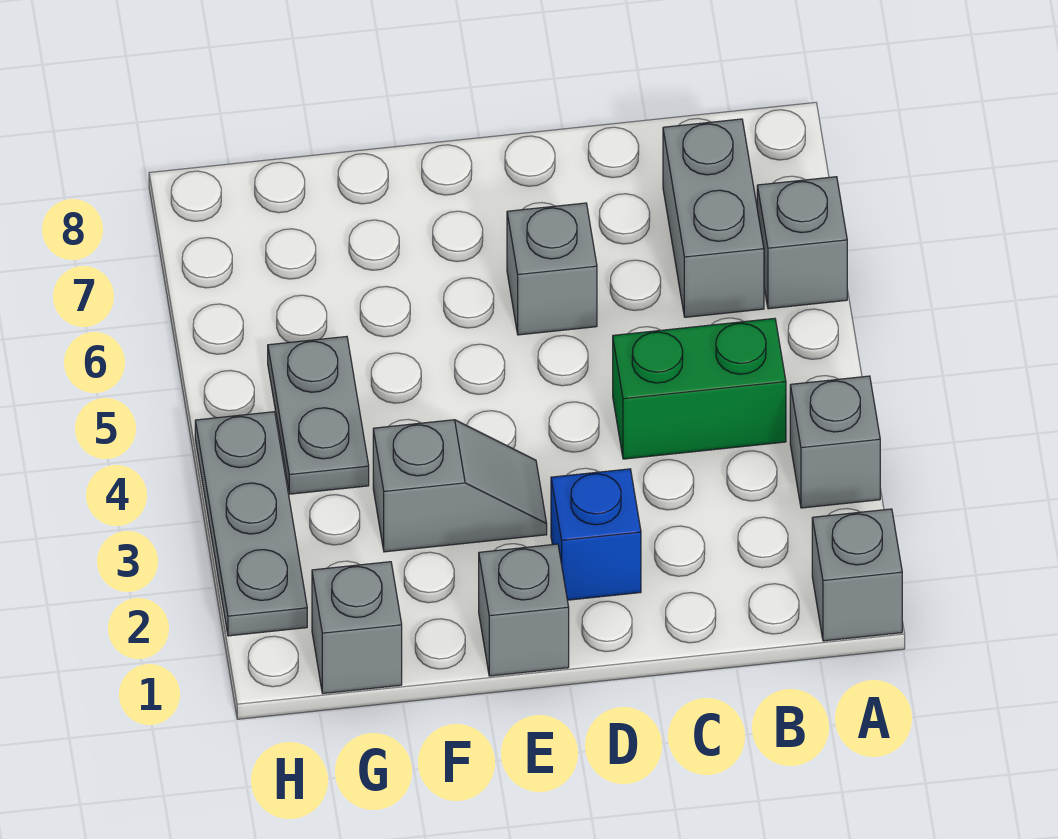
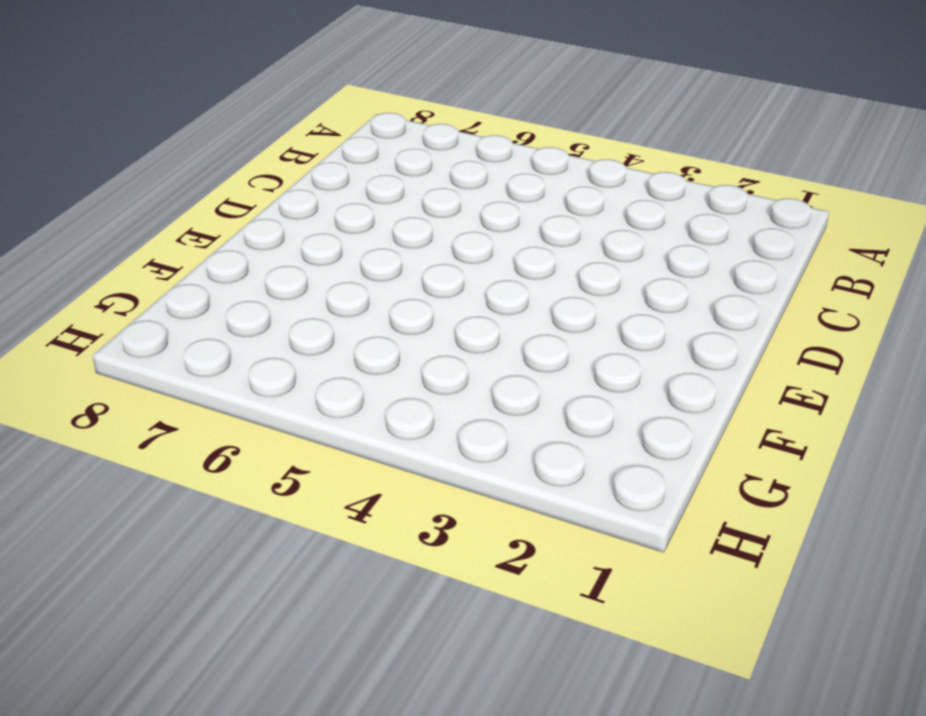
none -> grey 1x1 brick [812,509,902,641]
none -> grey 1x1 brick [790,376,880,508]
none -> grey 1x1 brick [757,177,847,309]

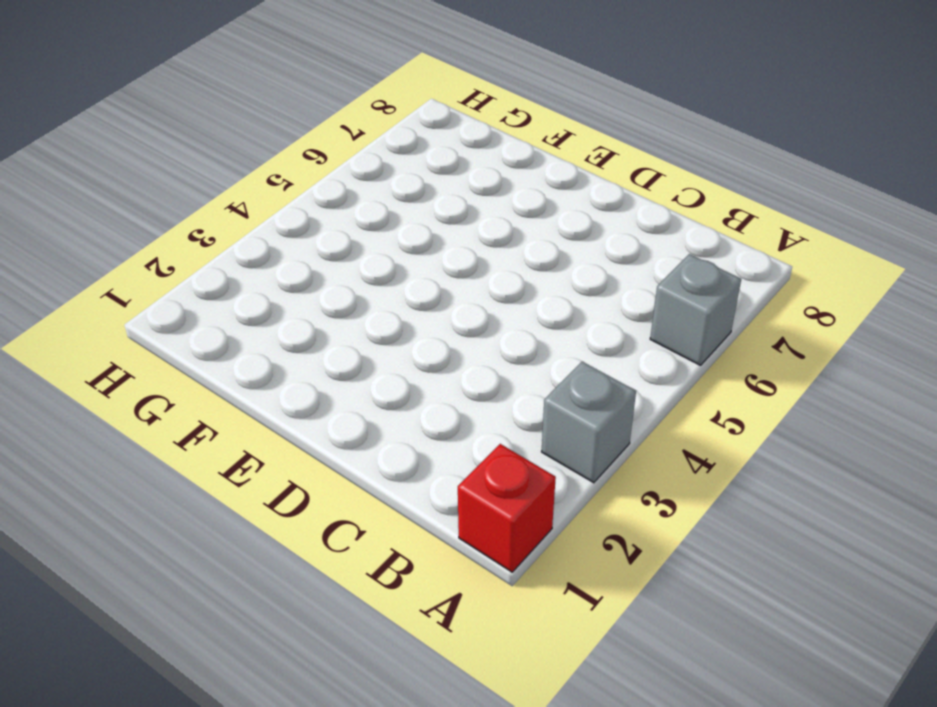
red 1x1 brick [458,444,556,572] -> grey 1x1 brick [812,509,902,641]
none -> green 1x2 brick [613,318,786,459]
none -> grey 1x2 brick [663,119,764,317]
none -> blue 1x1 brick [551,469,641,600]

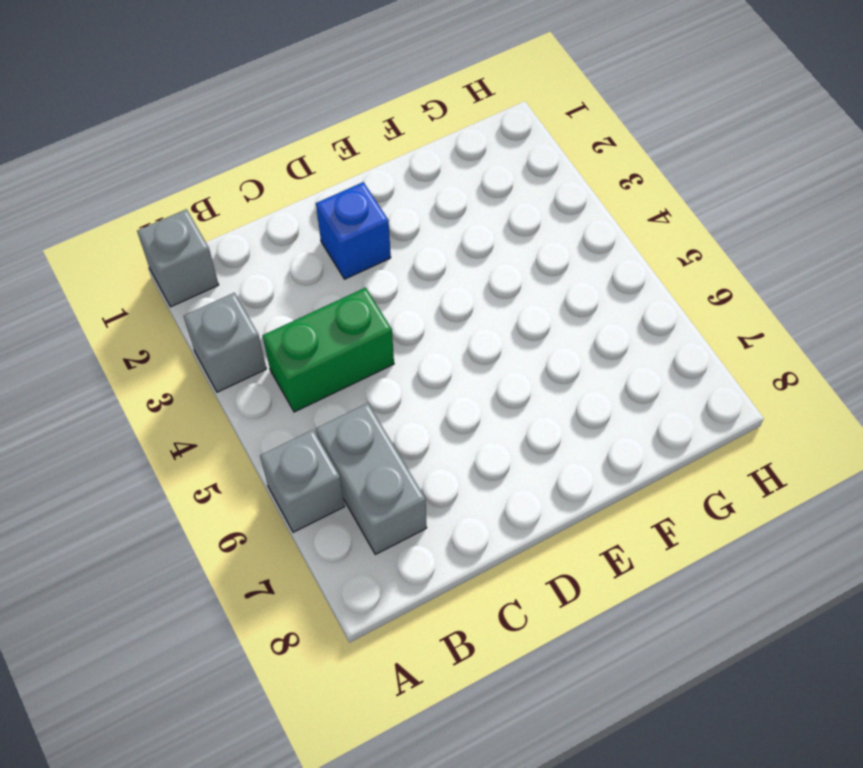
none -> grey 1x1 brick [507,203,597,335]
none -> grey 1x1 brick [479,544,569,676]
none -> grey 1x2 slope [373,420,547,552]

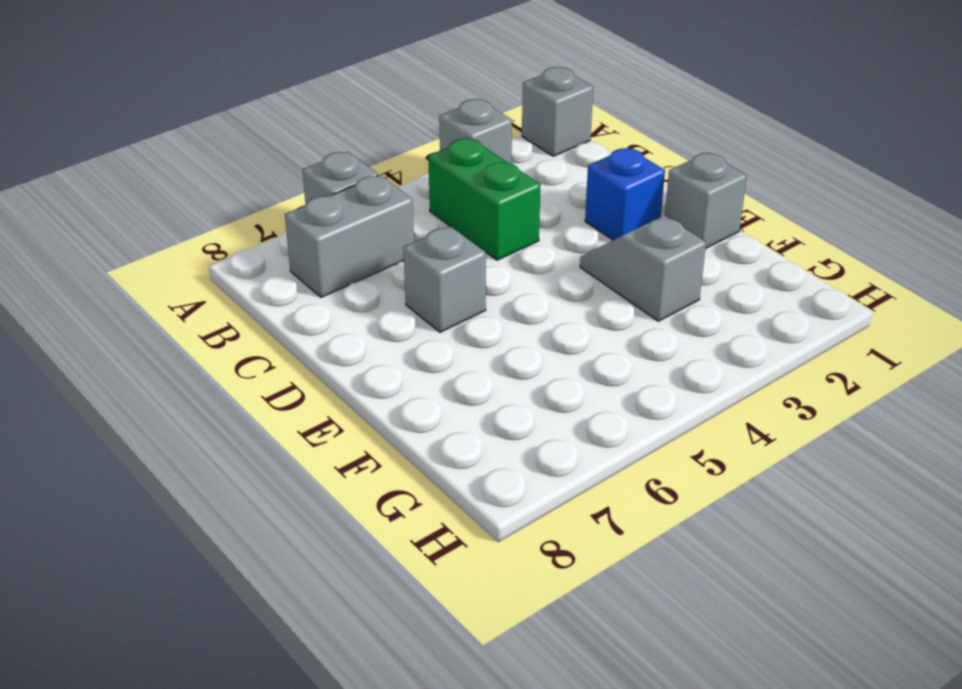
none -> grey 1x1 brick [312,562,402,694]
none -> grey 1x2 plate [268,337,369,494]
none -> grey 1x3 plate [195,412,307,636]

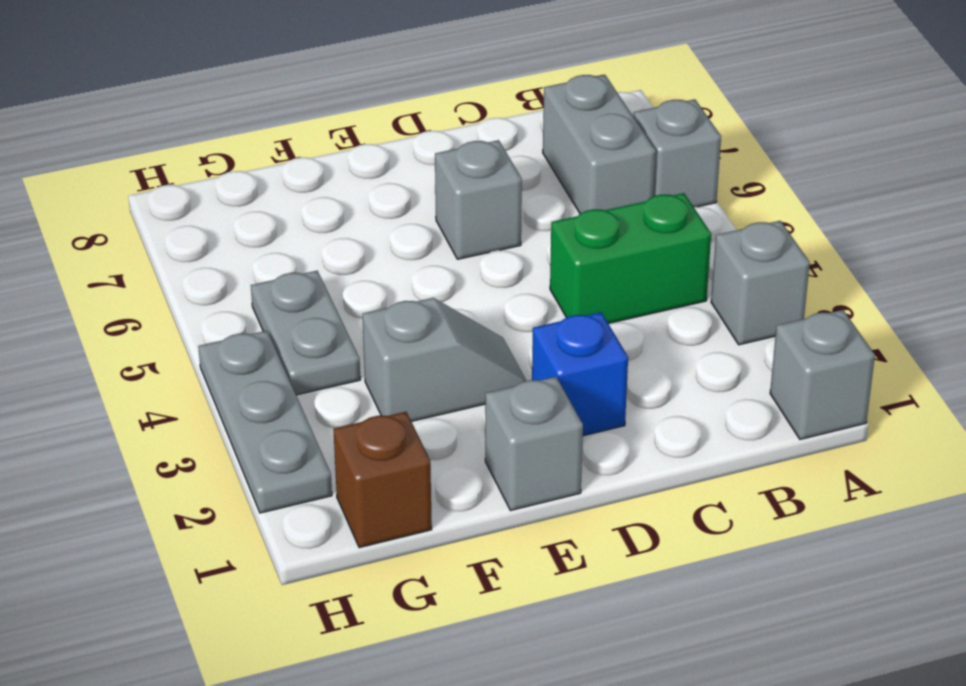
brown 1x1 brick [333,412,432,548] -> grey 1x1 brick [312,562,402,694]

